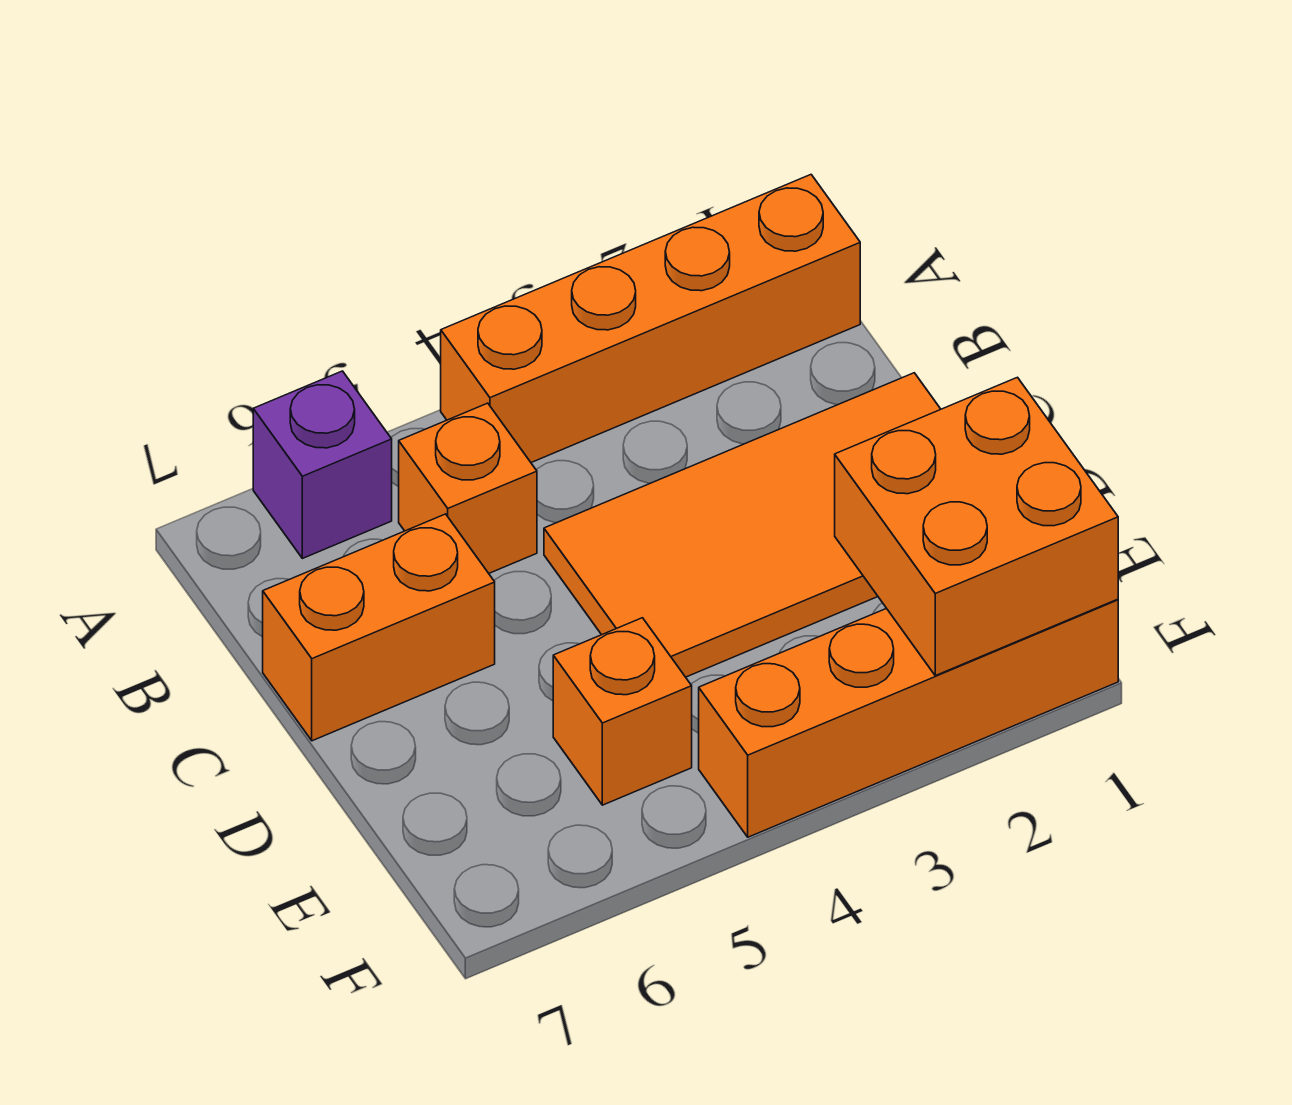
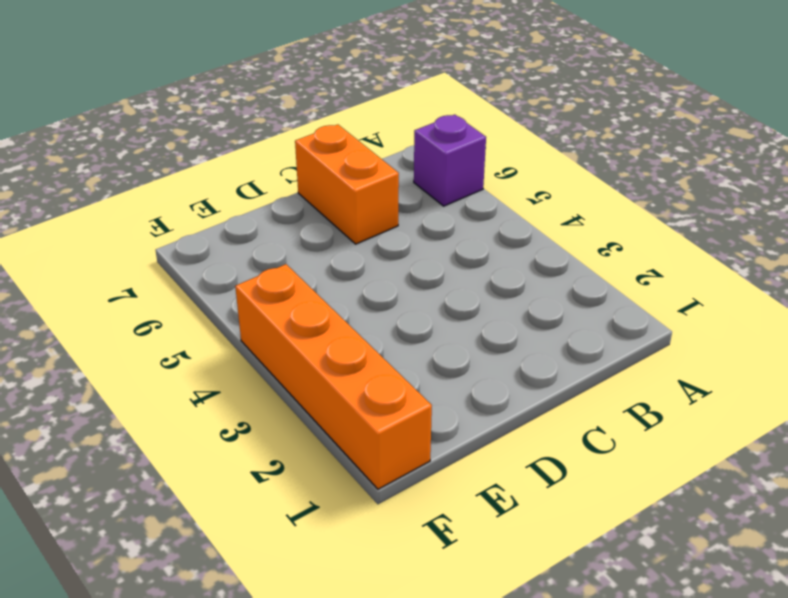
none -> orange 1x4 brick [441,175,860,463]
none -> orange 1x1 brick [399,403,537,573]

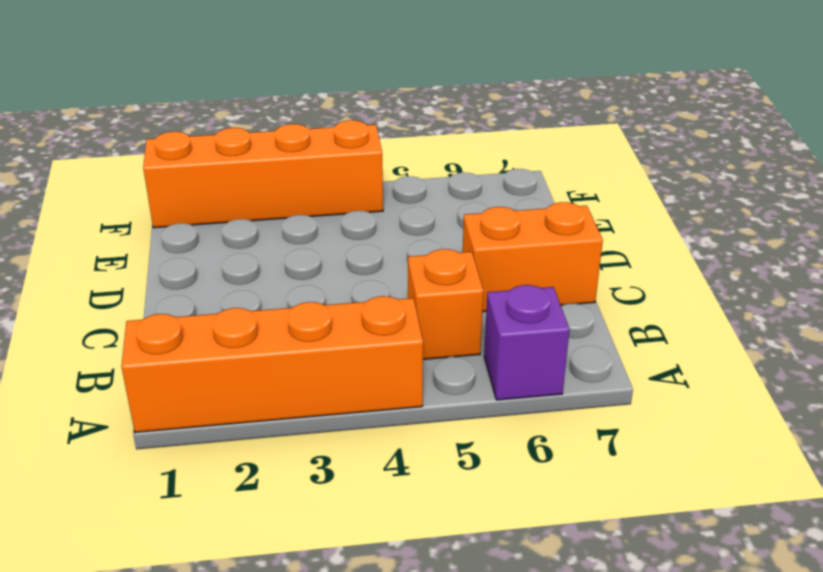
none -> orange 2x4 tile [544,373,941,677]
none -> orange 1x1 brick [553,618,692,805]

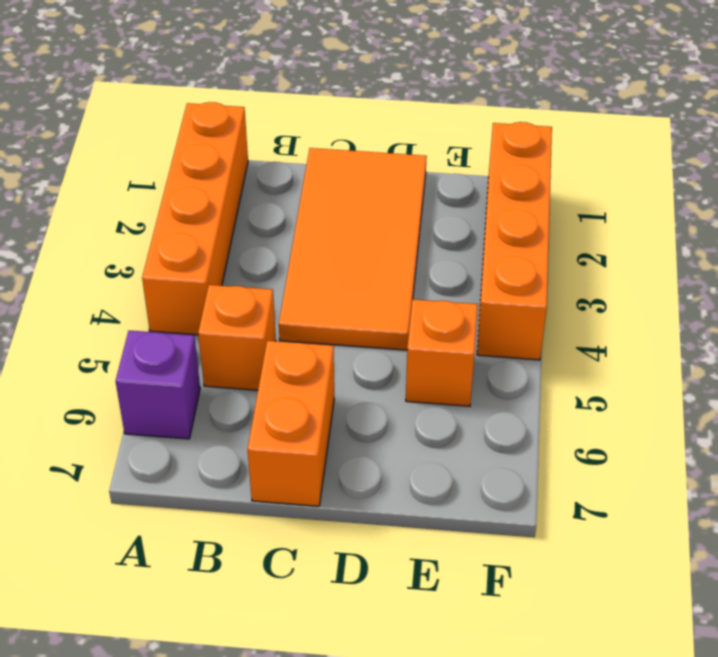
none -> orange 2x2 brick [835,377,1118,676]

